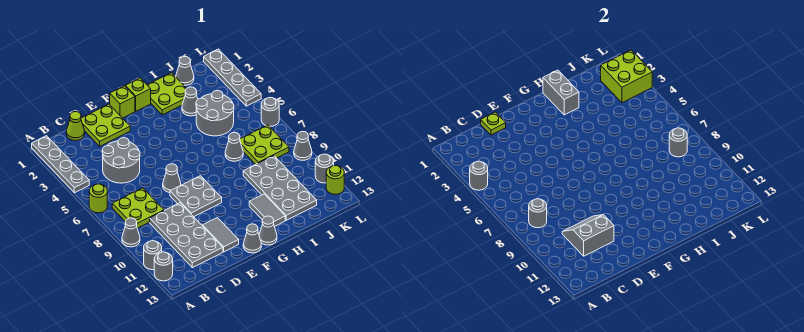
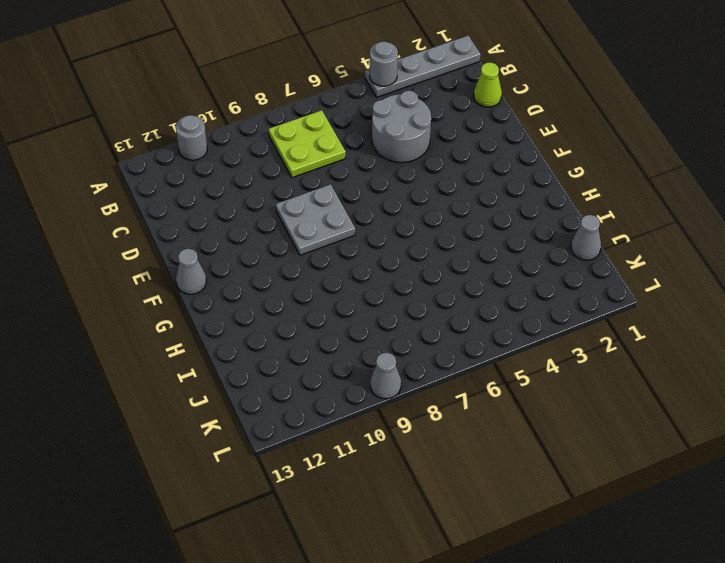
none -> lime 1x1 round brick [89,184,107,213]
none -> grey 1x1 cone [122,218,140,247]
none -> grey 1x1 round brick [154,252,173,281]
none -> grey 2x4 plate [150,203,223,268]

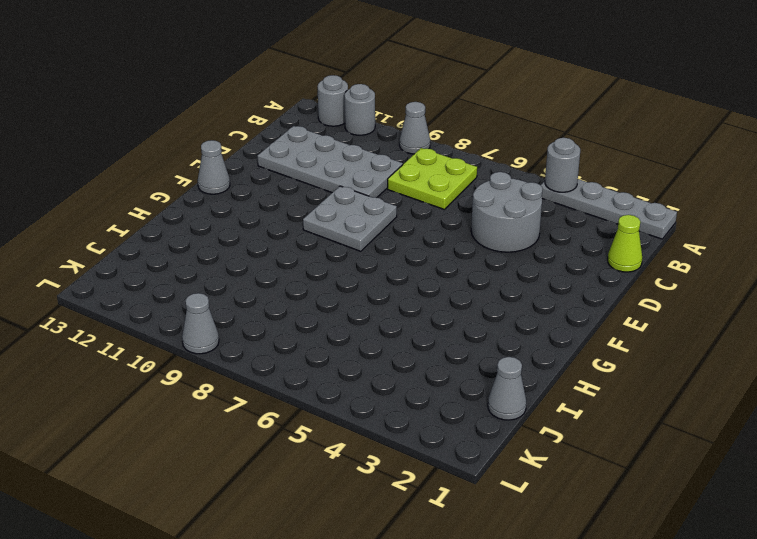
none -> lime 1x1 round brick [89,184,107,213]
none -> lime 2x2 plate [81,104,130,146]
none -> grey 1x1 cone [163,164,181,193]
none -> grey 1x2 tile [203,218,239,252]

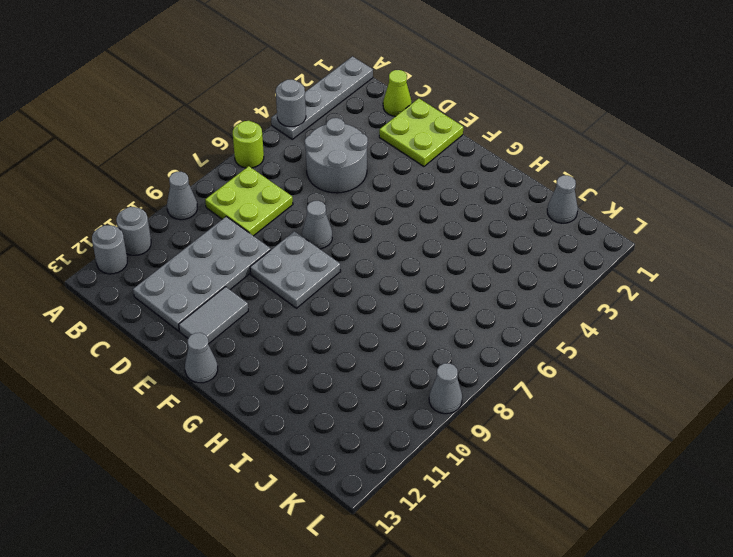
none -> lime 1x1 brick [110,86,135,118]
none -> lime 1x1 brick [125,78,151,111]
none -> grey 1x1 cone [259,216,277,245]
none -> lime 2x2 plate [148,73,187,115]

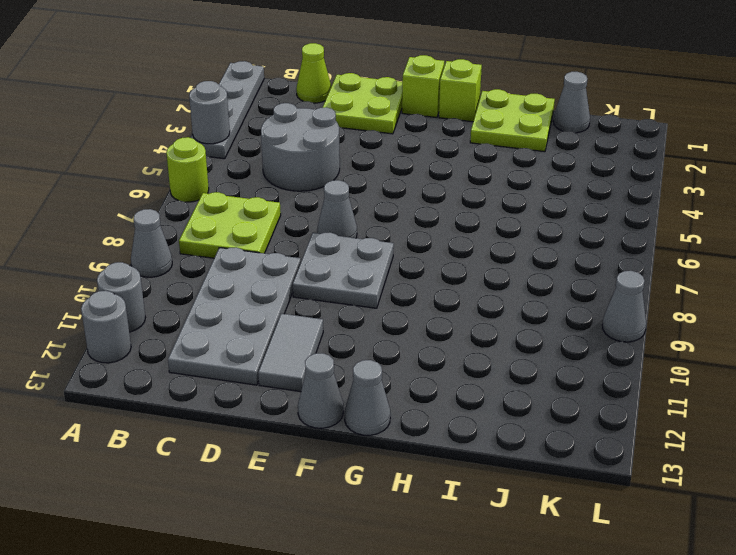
none -> grey 1x2 tile [249,194,285,227]
none -> grey 1x1 cone [182,87,198,116]
none -> grey 2x2 round brick [196,91,234,136]
none -> grey 1x1 cone [225,132,243,161]

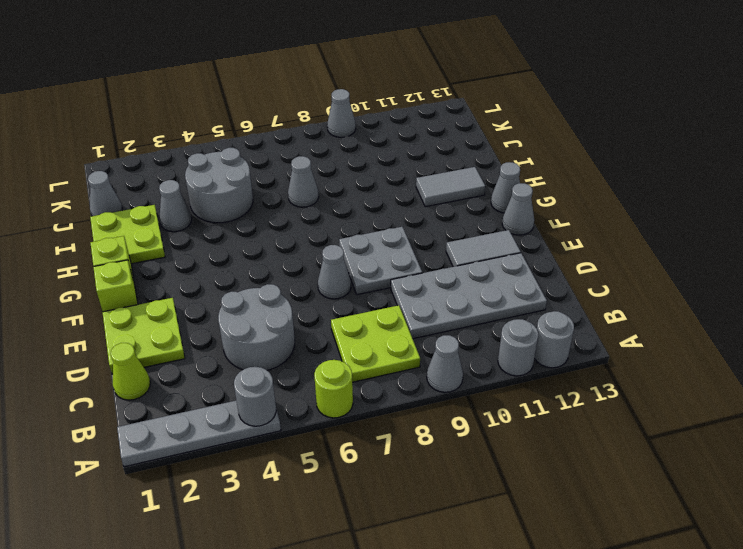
none -> grey 2x4 plate [243,156,317,220]
none -> lime 2x2 plate [240,125,289,164]
none -> grey 1x4 plate [204,49,261,106]
none -> grey 1x1 round brick [261,98,279,126]

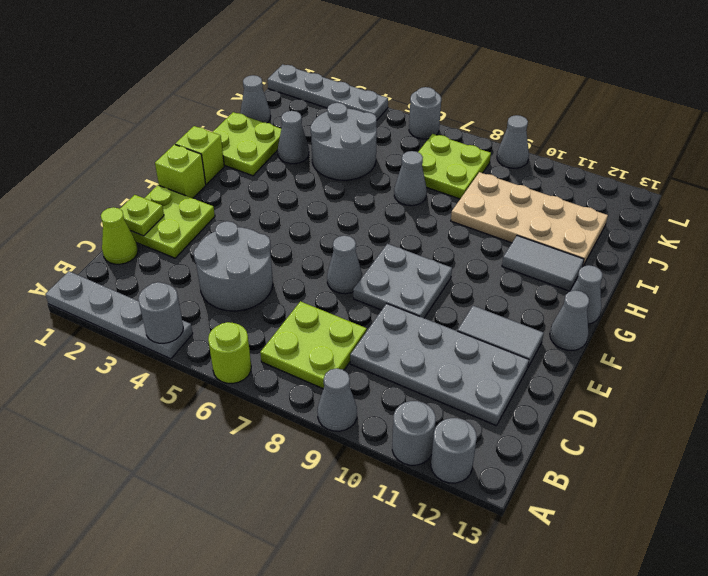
tan 2x4 plate [451,172,608,267] -> grey 2x4 plate [243,156,317,220]
none -> grey 1x1 round brick [315,154,334,183]
none -> lime 1x1 round brick [326,166,344,194]
none -> grey 1x1 round brick [529,199,547,228]
none -> grey 2x2 slope [562,215,614,256]

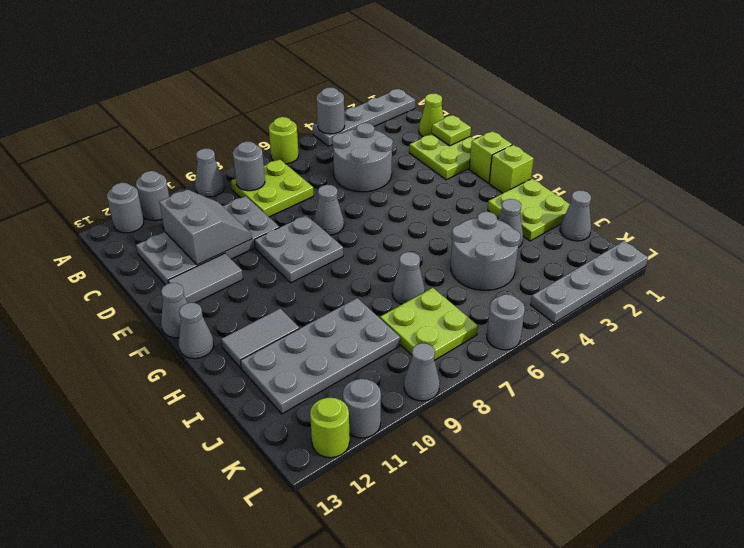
none -> grey 1x2 brick [543,70,579,115]
none -> lime 2x2 brick [601,50,652,103]
none -> grey 1x1 round brick [669,128,687,157]

